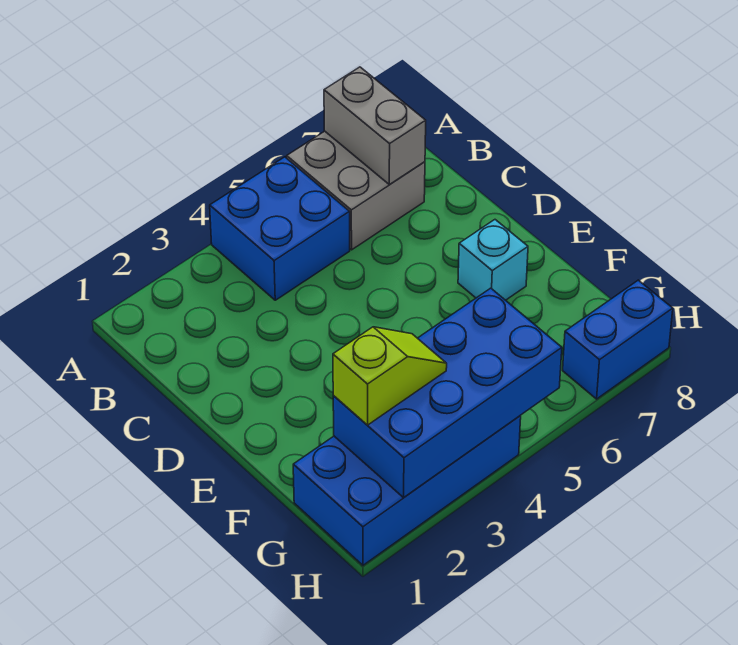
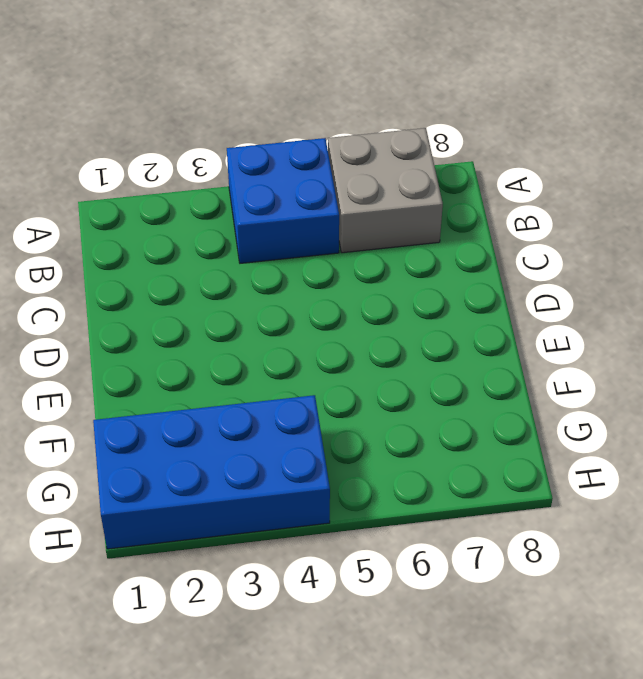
none -> cyan 1x1 brick [458,220,528,300]
none -> blue 1x2 brick [563,280,673,399]

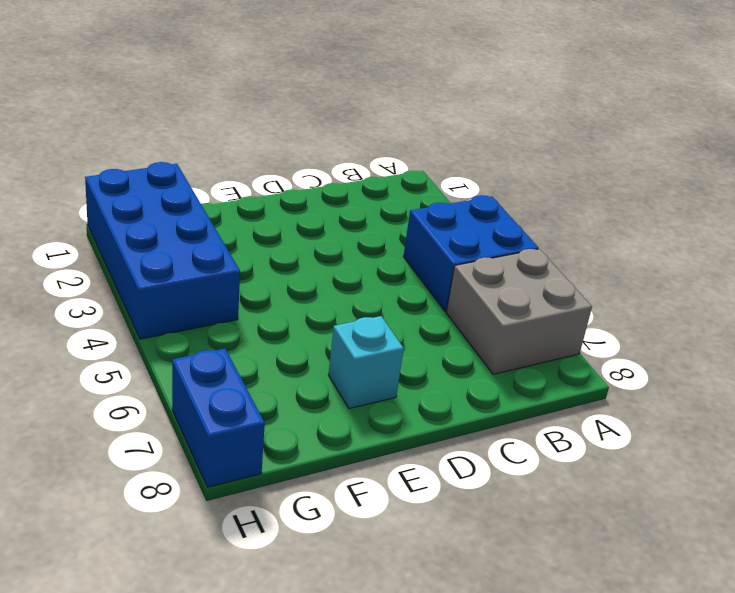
none -> grey 1x2 brick [324,67,426,184]
none -> blue 2x4 brick [333,288,562,498]

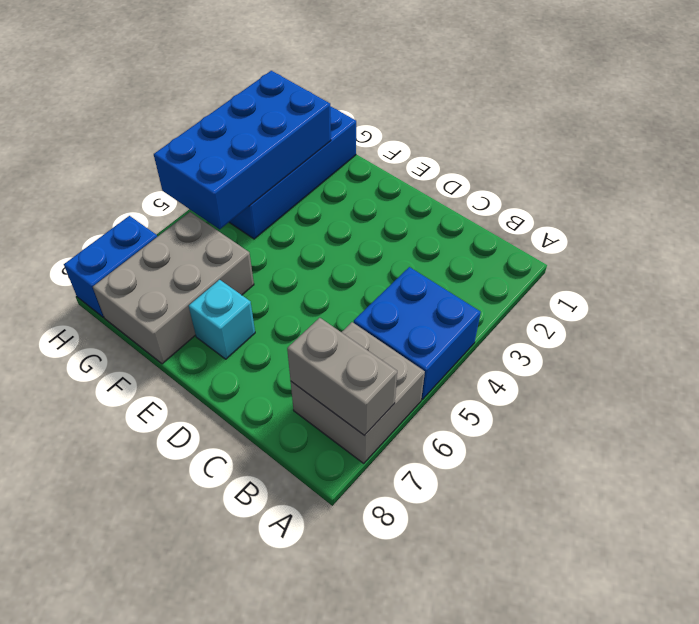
grey 2x3 brick [93,212,254,364] -> none
none -> lime 1x2 slope [333,327,447,425]

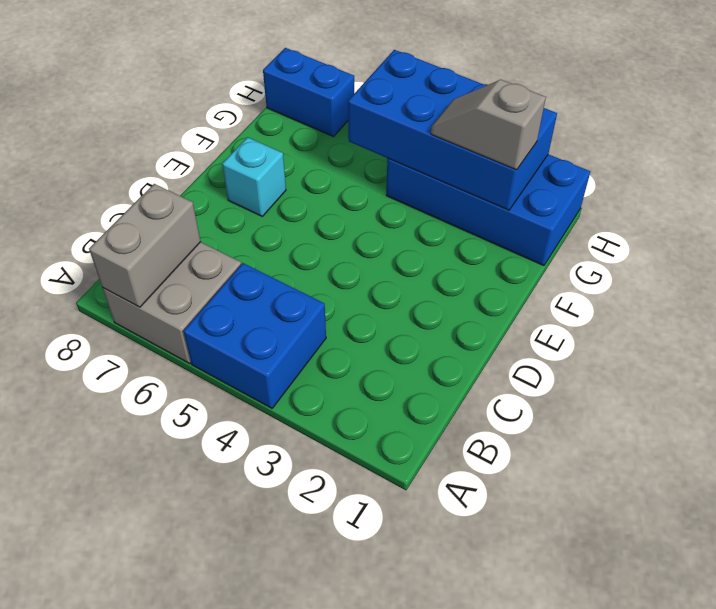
grey 1x2 slope [431,80,546,170] -> lime 1x2 slope [333,327,447,425]

